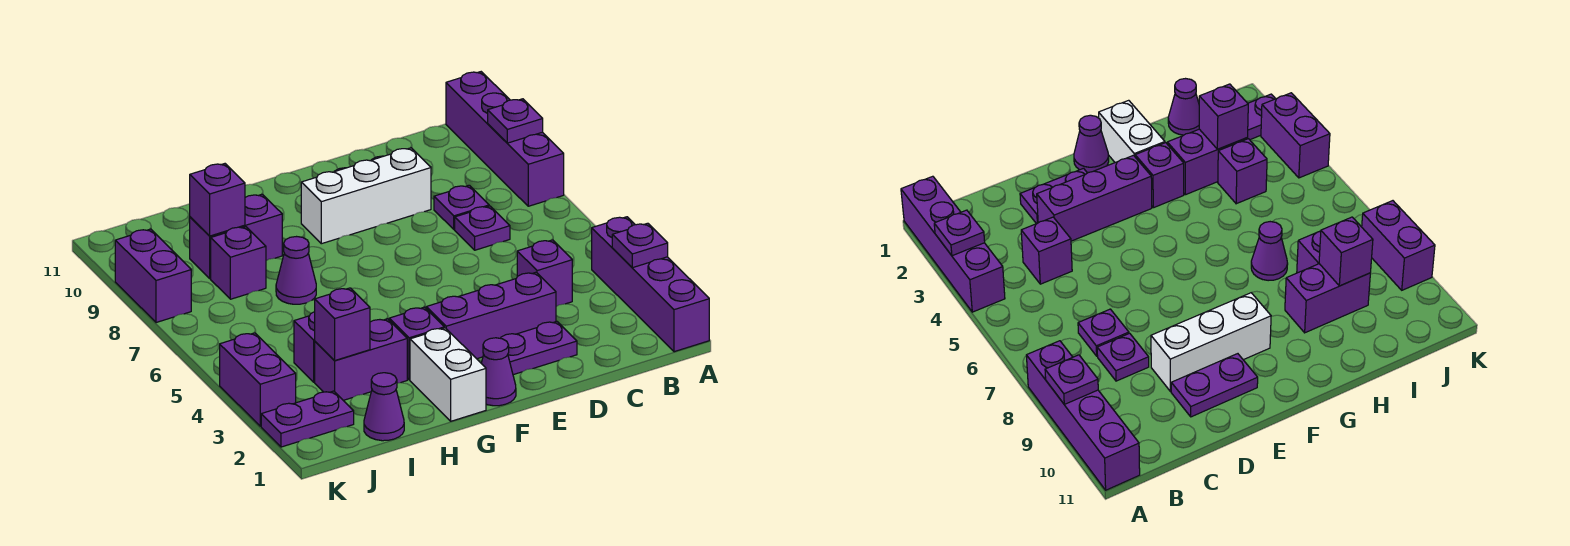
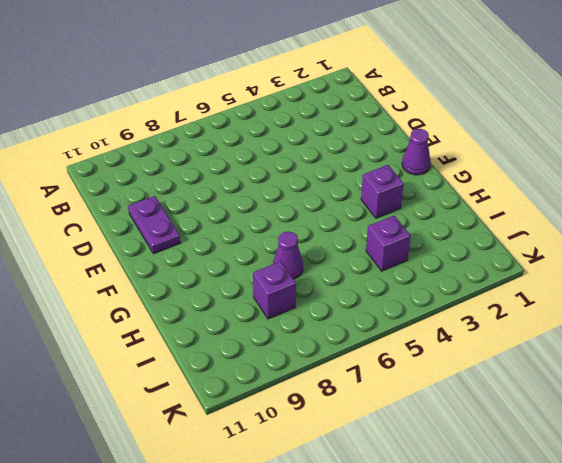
none -> purple 1x4 brick [592,217,709,352]
none -> purple 1x4 brick [446,72,564,206]
none -> purple 1x1 brick [517,240,572,306]

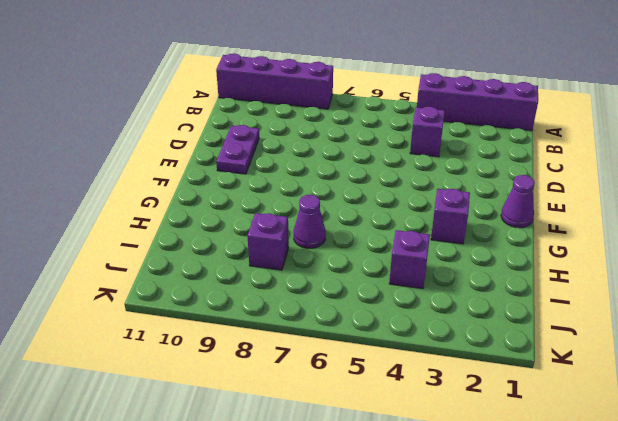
none -> purple 1x1 plate [455,206,510,250]
none -> purple 1x1 plate [434,185,489,229]
none -> purple 1x2 plate [501,322,577,375]

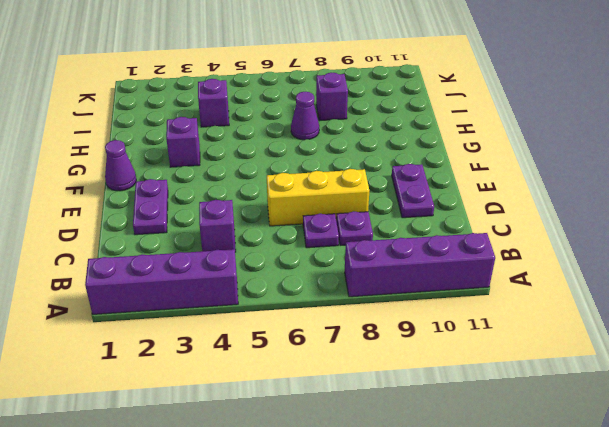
yellow 1x3 brick [267,169,369,226] -> none
none -> purple 1x3 brick [426,272,556,359]
none -> white 1x3 brick [301,148,431,244]
none -> white 1x2 brick [410,328,486,421]

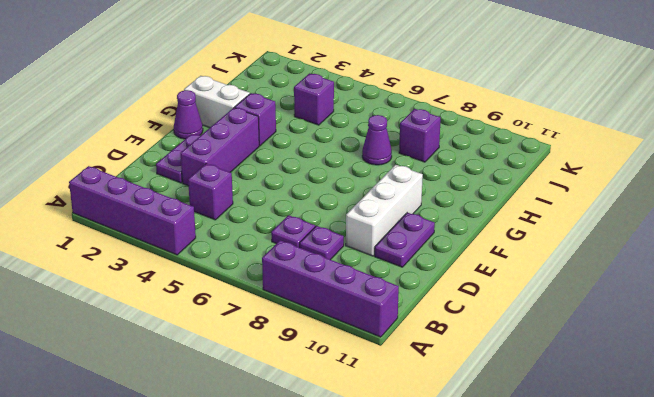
none -> purple 1x2 brick [315,319,407,400]
none -> purple 1x2 brick [190,194,282,278]
none -> purple 1x1 cone [364,373,404,441]

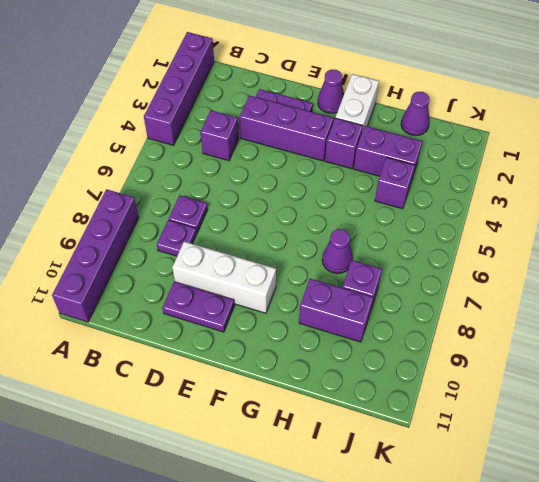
none -> purple 1x2 plate [261,391,354,447]
none -> purple 1x2 brick [220,333,296,426]
none -> purple 1x2 brick [115,229,191,323]

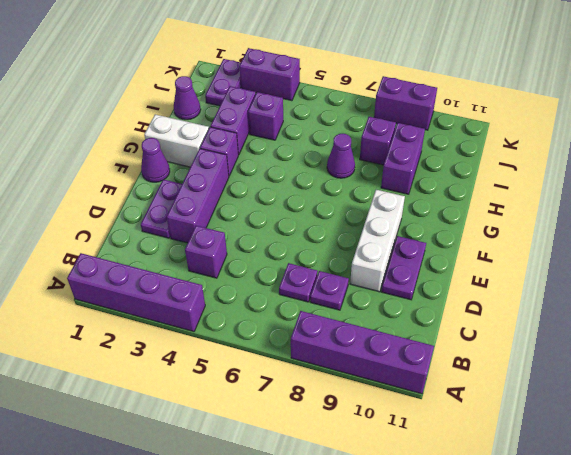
none -> purple 1x1 plate [612,223,668,268]
none -> purple 1x1 plate [488,99,543,143]
none -> purple 1x1 brick [315,288,370,361]

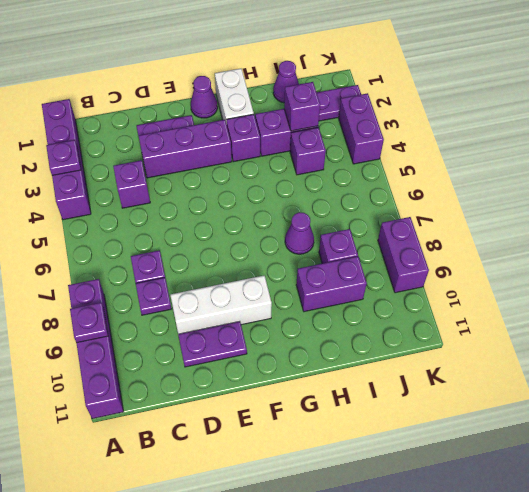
none -> purple 1x1 brick [190,164,245,236]

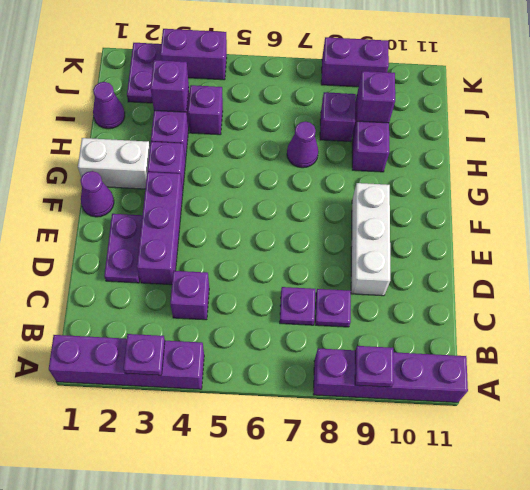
none -> purple 1x2 plate [1171,354,1258,417]

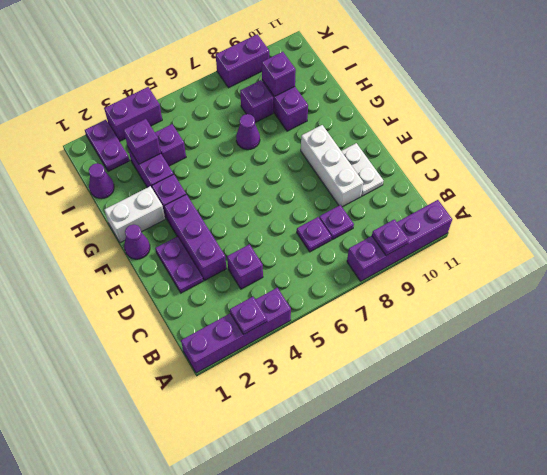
white 1x2 plate [342,143,383,196] -> purple 1x2 plate [1171,354,1258,417]

